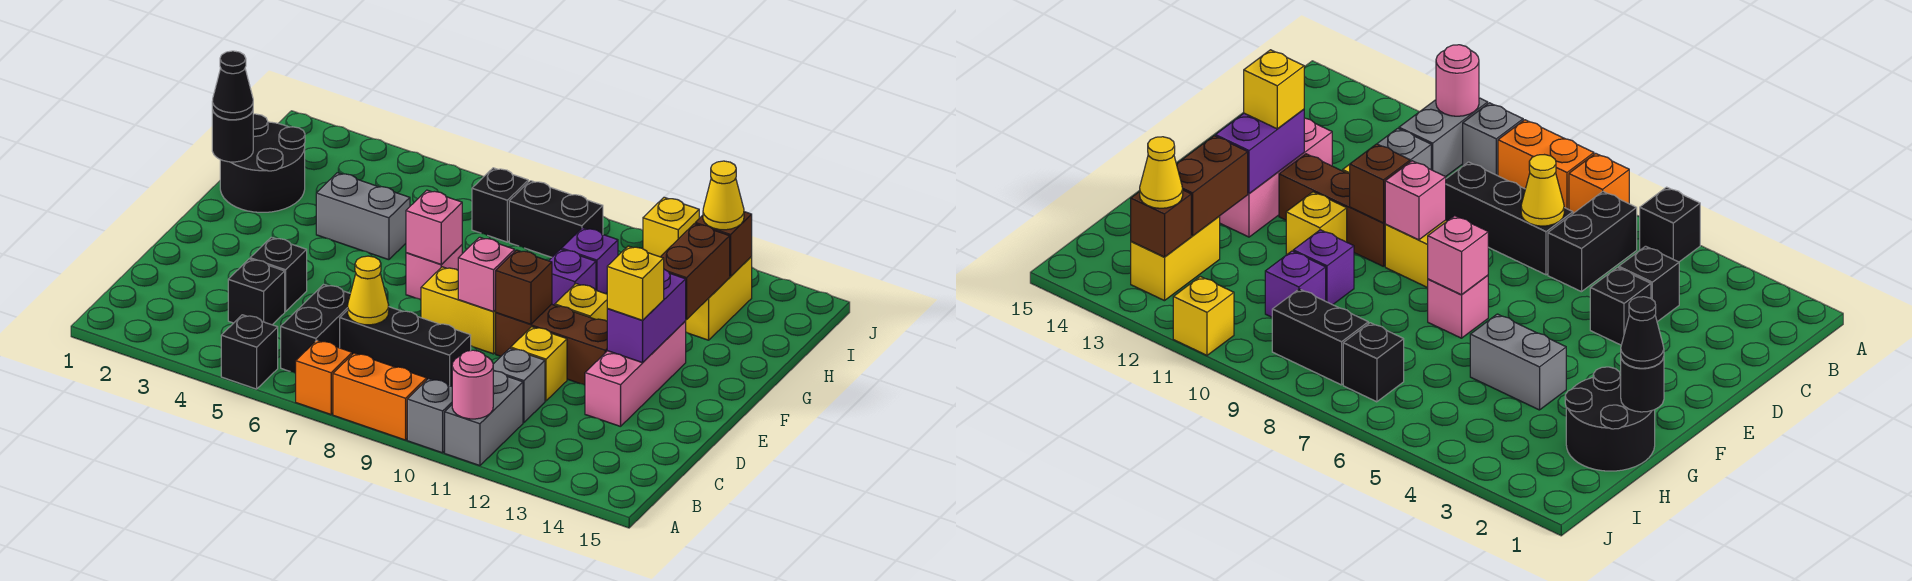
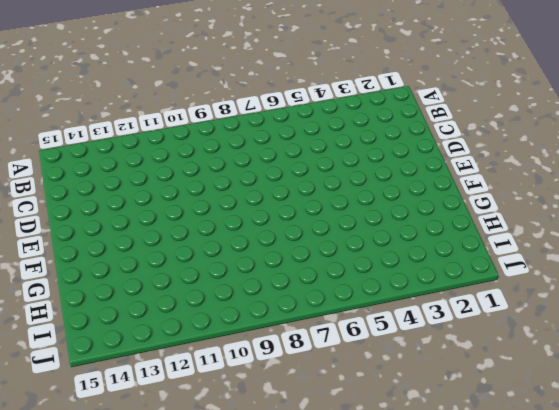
none -> black 1x1 brick [221,315,278,389]
none -> orange 1x1 brick [296,340,352,415]
none -> orange 1x2 brick [333,353,427,440]
none -> grey 1x1 brick [407,379,452,453]

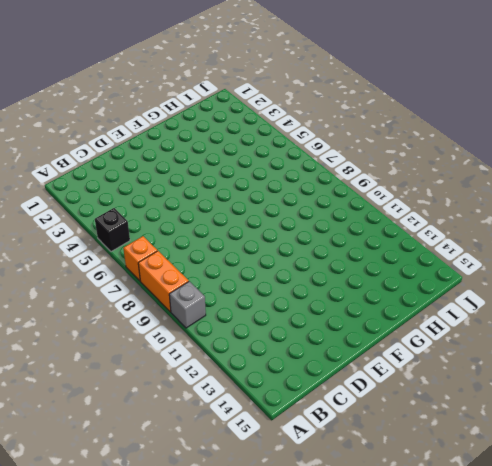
none -> grey 1x2 brick [445,371,523,466]
none -> black 1x2 brick [281,284,350,373]
none -> black 1x1 brick [228,259,285,325]
none -> black 1x3 brick [340,307,471,386]

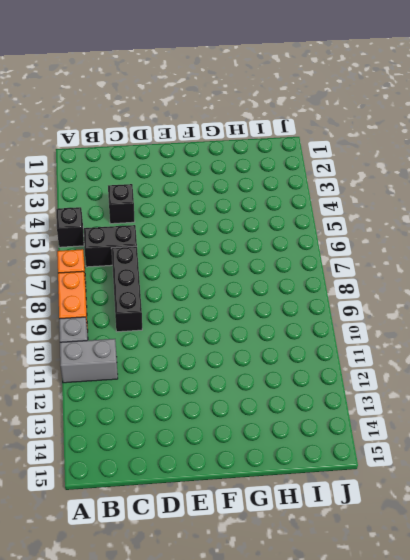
none -> grey 1x1 brick [493,348,545,422]
none -> black 1x1 brick [250,237,307,312]
none -> yellow 1x1 brick [511,327,567,401]
none -> pink 1x3 brick [585,321,686,427]

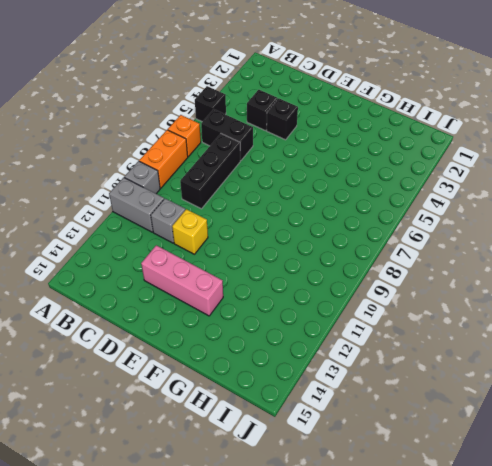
none -> yellow 1x2 brick [421,267,496,354]
none -> brown 1x3 brick [496,304,607,385]
none -> pink 1x1 brick [406,245,462,300]
none -> yellow 1x1 brick [555,284,607,321]

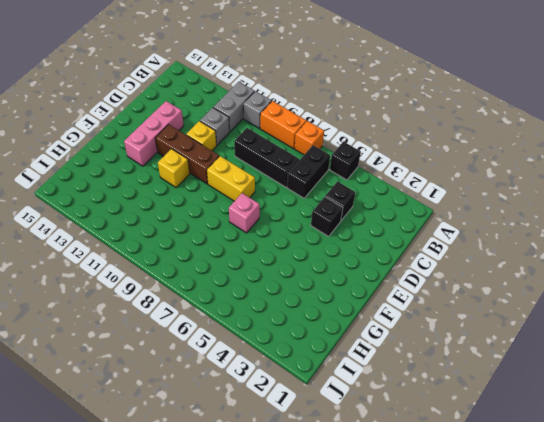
none -> black 2x2 round brick [220,114,305,212]
none -> grey 1x2 brick [316,173,410,260]
none -> purple 1x1 brick [549,249,596,305]
none -> purple 1x1 brick [562,228,618,294]

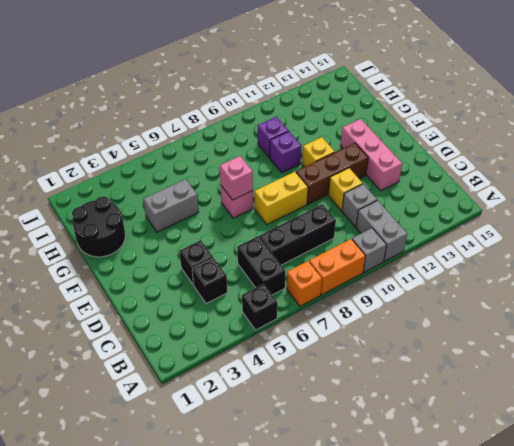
none -> yellow 1x2 brick [686,257,752,340]
none -> black 1x1 brick [472,168,528,242]
none -> black 1x2 brick [509,181,603,257]
none -> yellow 1x1 brick [643,197,699,257]

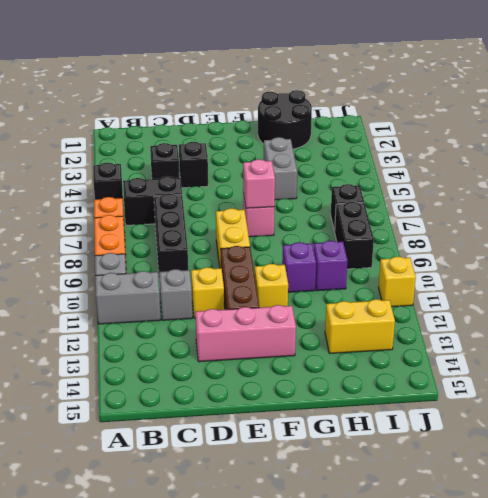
none -> pink 1x1 round brick [452,350,493,419]
none -> yellow 1x1 cone [348,256,389,325]
none -> pink 1x1 brick [458,237,515,312]
none -> brown 1x1 brick [496,250,552,324]

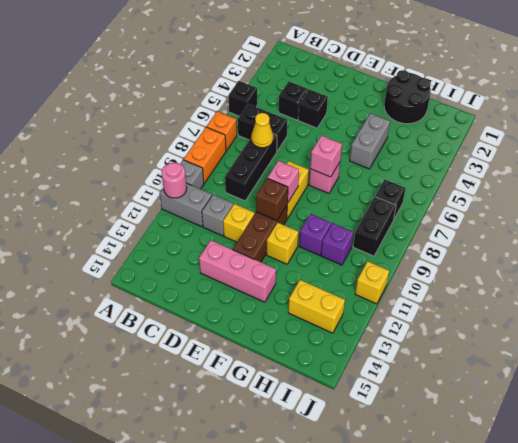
none -> purple 1x2 brick [607,269,686,363]
none -> black 1x1 round brick [212,110,253,162]
none -> brown 1x2 brick [661,224,730,320]
none -> brown 1x1 brick [695,212,752,276]

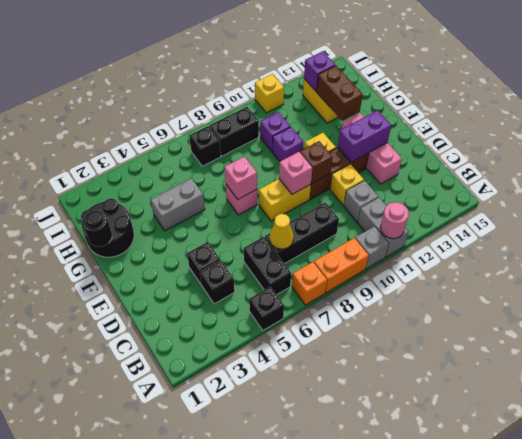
purple 1x2 brick [338,110,391,162] -> purple 1x2 brick turned to [607,269,686,363]
purple 1x1 brick [304,51,335,91] -> brown 1x1 brick [695,212,752,276]
none -> yellow 1x1 brick [607,246,664,320]
none -> black 1x1 cone [212,51,253,120]
none -> yellow 1x1 cone [703,161,744,230]

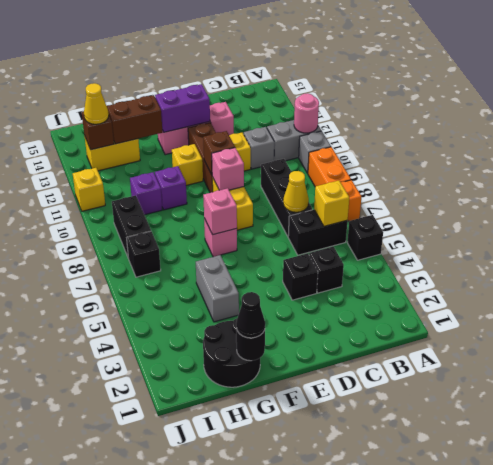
yellow 1x1 brick [314,181,349,226] -> yellow 1x1 brick moved to [607,246,664,320]

